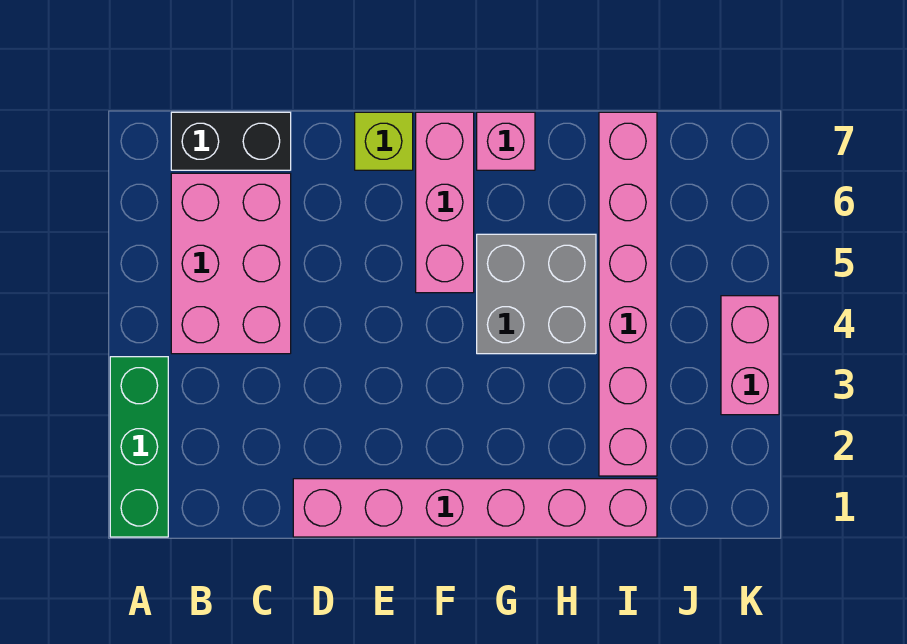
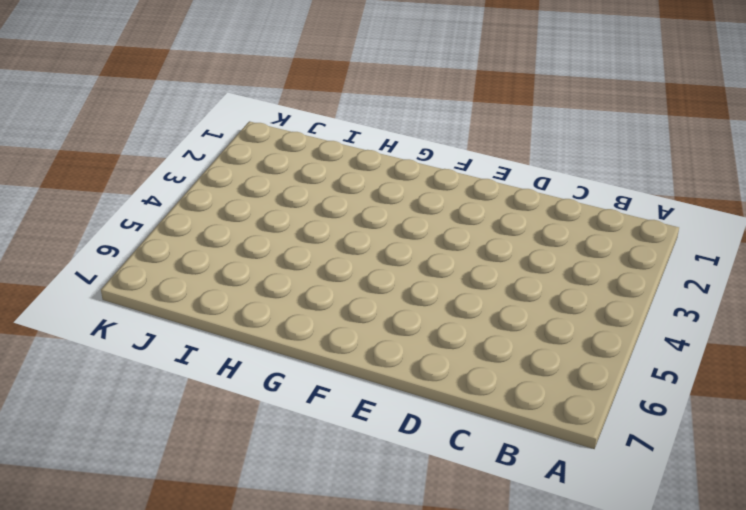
none -> green 1x3 brick [110,357,168,537]
none -> pink 2x3 brick [171,173,291,354]

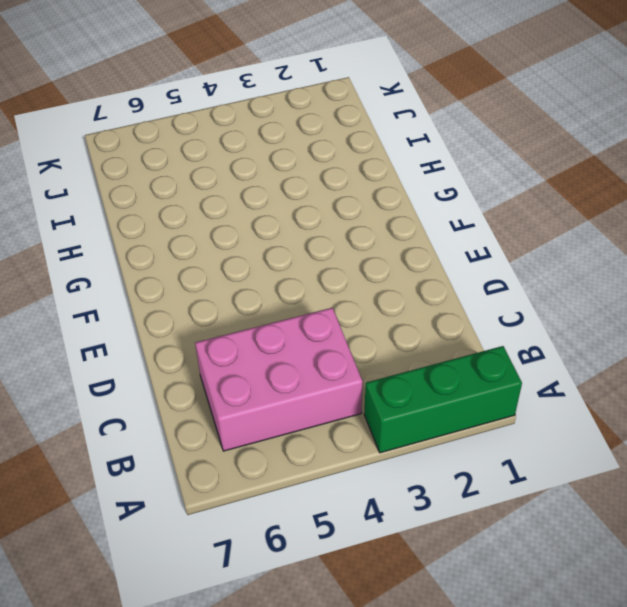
none -> black 1x2 brick [171,112,291,170]
none -> pink 1x6 brick [293,479,657,537]

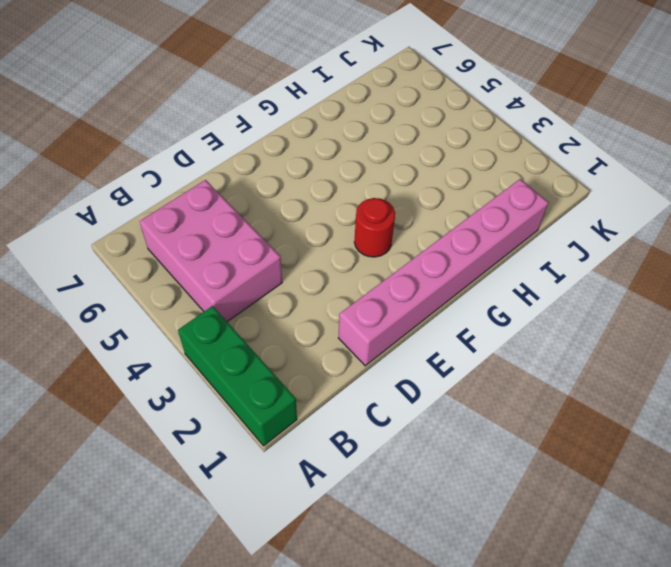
red 1x1 round brick [354,198,395,257] -> none
none -> black 1x2 brick [171,112,291,170]
none -> lime 1x1 brick [355,112,413,170]

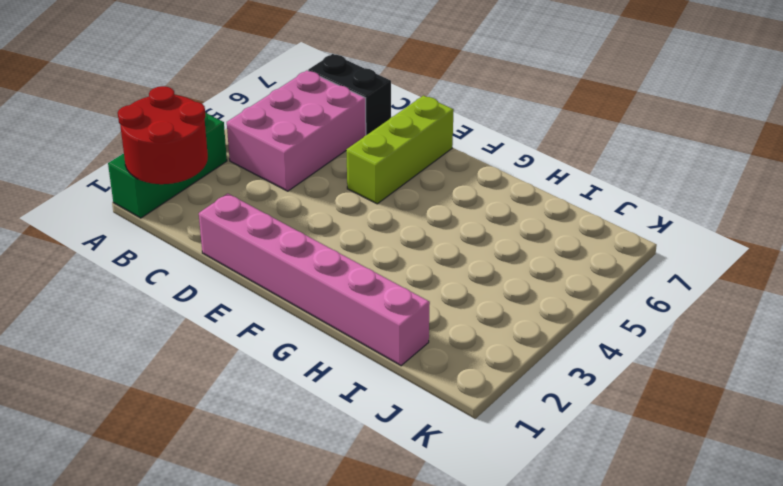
red 2x2 round brick [118,86,208,184] -> none
lime 1x3 brick [346,96,454,204] -> lime 1x1 brick [355,112,413,170]
none -> pink 1x3 brick [416,112,474,293]
none -> grey 2x2 brick [477,234,596,354]

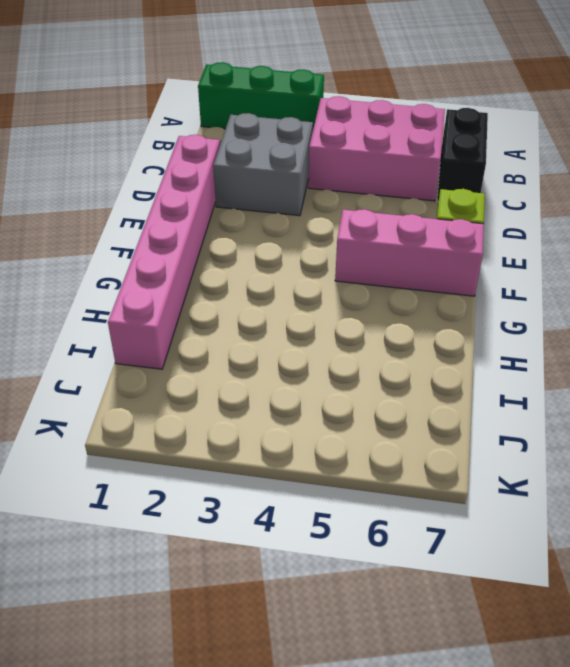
grey 2x2 brick [213,113,313,216] -> grey 2x2 brick moved to [477,234,596,354]
none -> pink 1x1 brick [477,112,535,170]
none -> pink 1x6 brick [599,112,657,476]

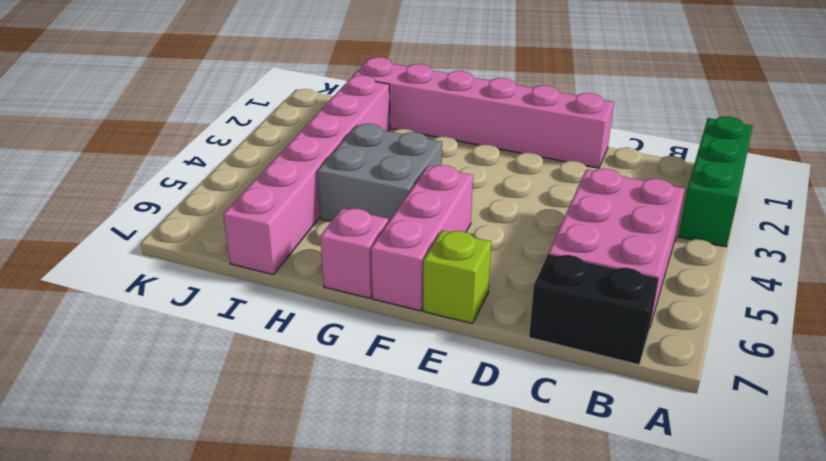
none -> pink 1x2 brick [721,296,779,415]

